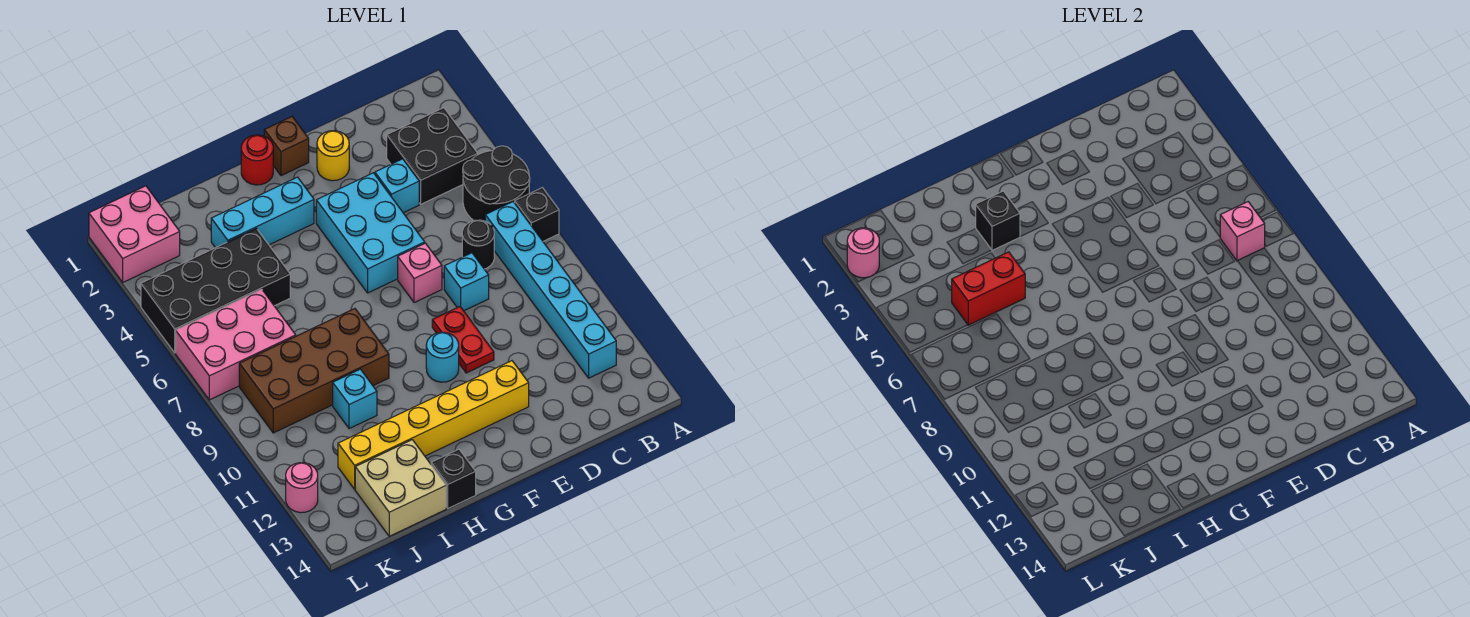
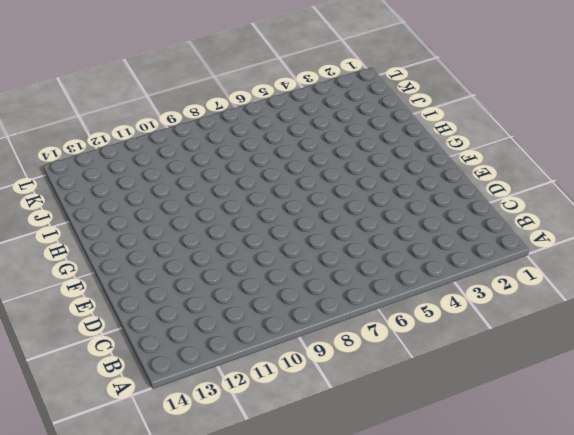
none -> black 2x2 round brick [463,146,530,221]
none -> black 1x1 brick [515,188,559,241]
none -> black 2x2 brick [387,108,478,204]

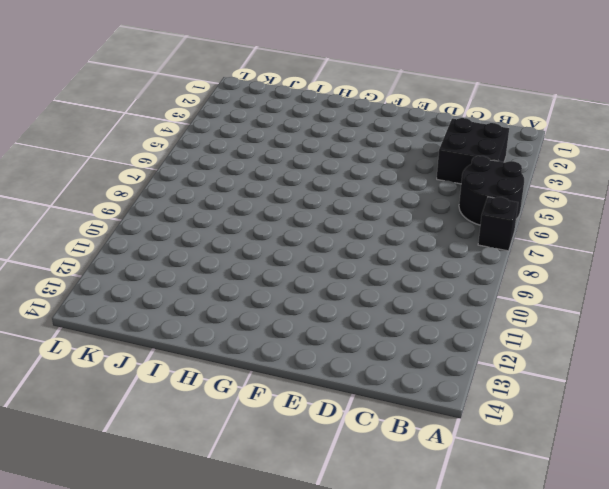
none -> cyan 1x6 brick [485,202,616,378]
none -> black 1x1 round brick [462,220,494,269]
none -> cyan 1x1 brick [375,159,419,213]

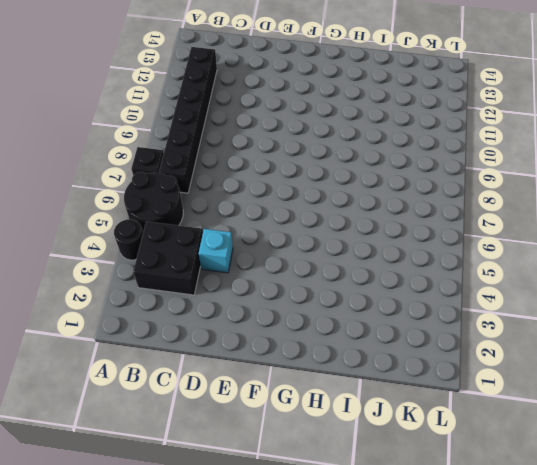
black 1x1 round brick [114,219,143,260] -> black 1x1 round brick moved to [462,220,494,269]
black 1x6 brick [159,47,217,193] -> cyan 1x6 brick [485,202,616,378]
none -> cyan 1x1 brick [444,253,489,311]
none -> yellow 1x1 round brick [317,131,349,181]
none -> cyan 2x3 brick [316,173,425,293]

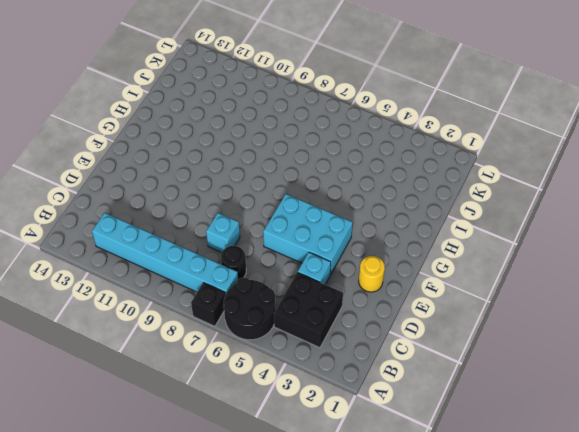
none -> pink 1x1 brick [398,243,442,303]
none -> red 1x2 plate [432,307,494,373]
none -> yellow 1x6 brick [338,361,529,489]

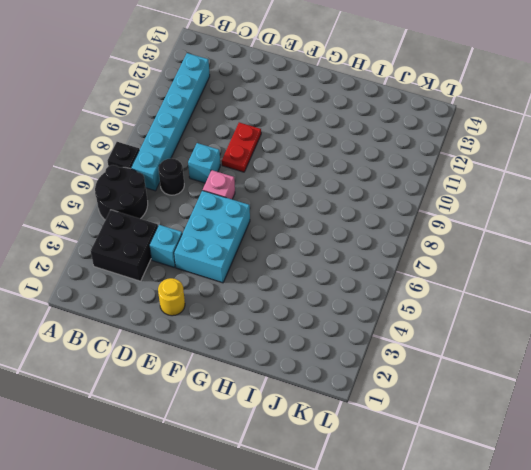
none -> yellow 1x6 brick [338,361,529,489]
none -> brown 1x1 brick [264,117,309,176]
none -> cyan 1x1 round brick [426,332,459,382]

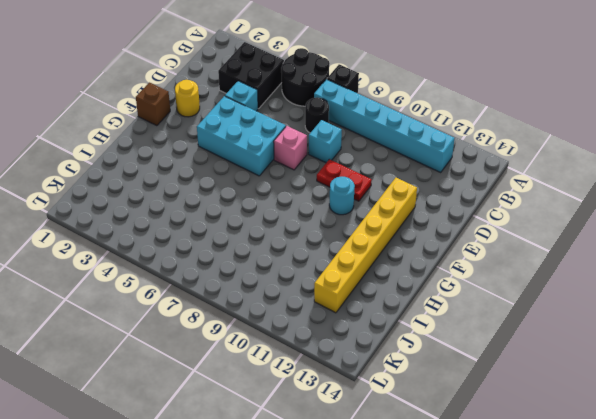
none -> red 1x1 round brick [241,135,273,185]
none -> cyan 1x3 brick [211,177,314,248]
none -> brown 2x4 brick [239,309,389,433]

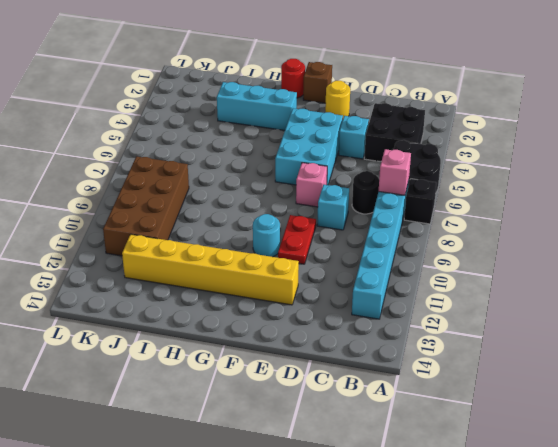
brown 2x4 brick [103,156,189,256] -> brown 2x4 brick turned to [239,309,389,433]
none -> black 1x1 brick [431,449,476,508]
none -> black 2x4 brick [141,228,290,353]
none -> cyan 1x1 brick [333,369,377,429]

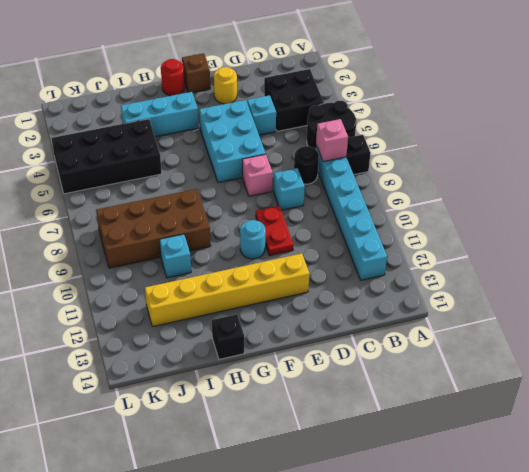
none -> tan 2x2 brick [355,440,446,536]
none -> pink 2x3 brick [176,289,296,400]
none -> pink 2x2 brick [89,186,180,282]

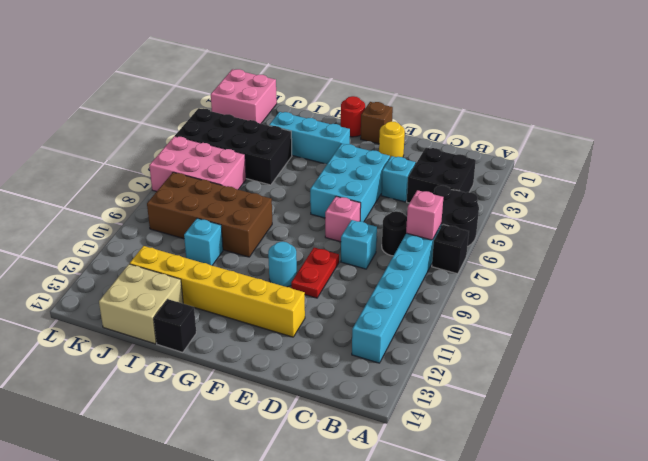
none -> pink 1x1 round brick [286,463,318,513]
none -> black 1x1 brick [976,191,1020,250]
none -> red 1x2 brick [952,252,1025,325]

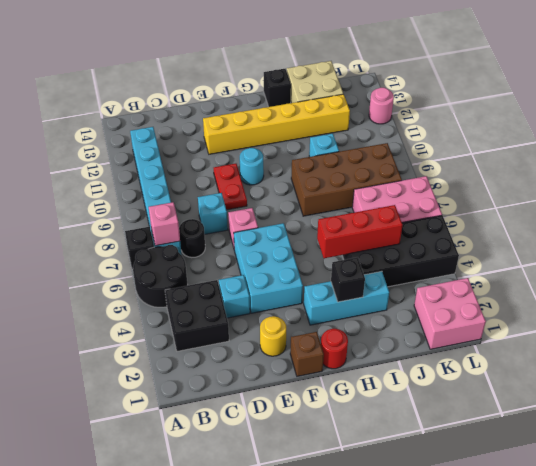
red 1x3 brick [317,205,402,258] -> red 1x2 brick [952,252,1025,325]
none -> pink 1x1 round brick [847,228,879,278]

